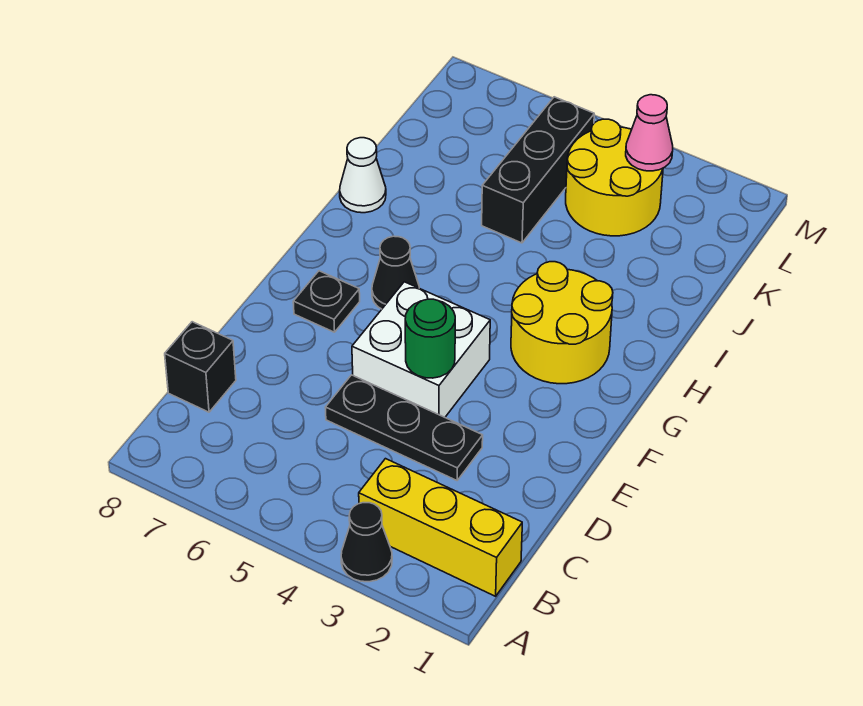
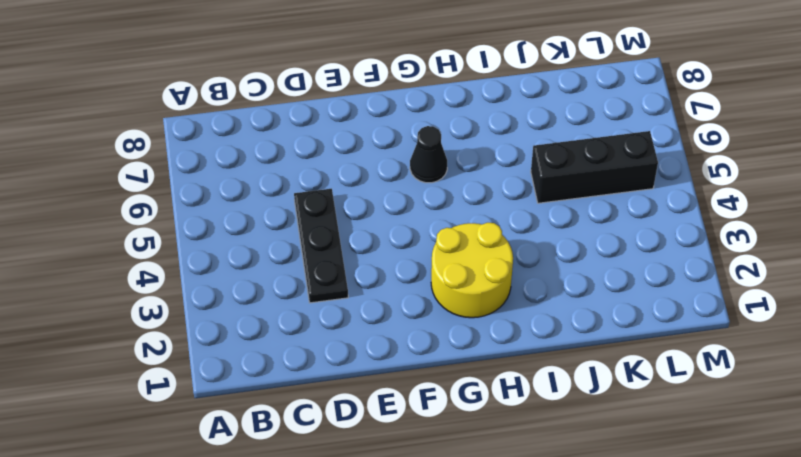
none -> black 1x1 cone [341,503,392,582]
none -> yellow 1x3 brick [359,459,522,596]
none -> black 1x1 brick [165,322,236,412]

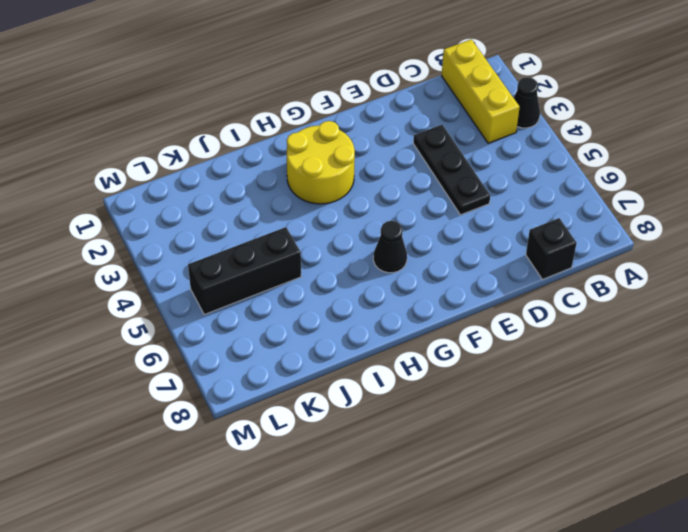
none -> white 2x2 brick [352,282,490,417]
none -> black 1x1 plate [293,271,360,332]
none -> white 1x1 cone [340,138,386,213]

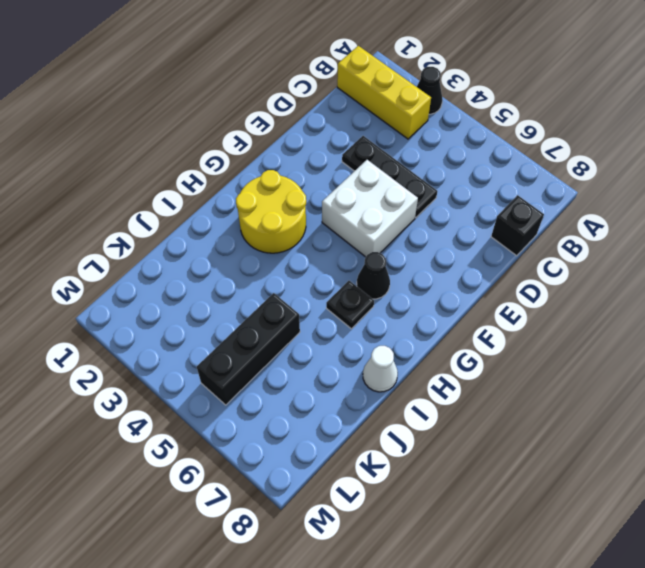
black 1x1 plate [326,281,374,329] -> black 1x1 plate moved to [293,271,360,332]
none -> yellow 2x2 round brick [566,119,663,236]
none -> green 1x1 round brick [405,299,455,378]
none -> pink 1x1 cone [626,95,673,171]

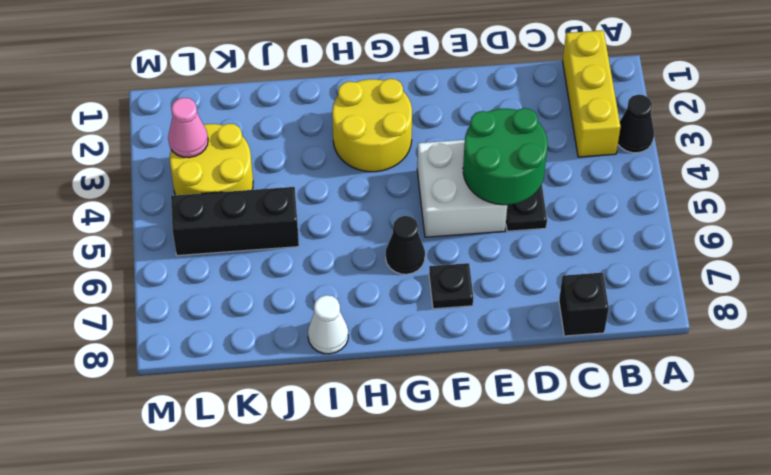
green 2x2 round brick [463,108,548,205] -> green 1x1 round brick [405,299,455,378]

